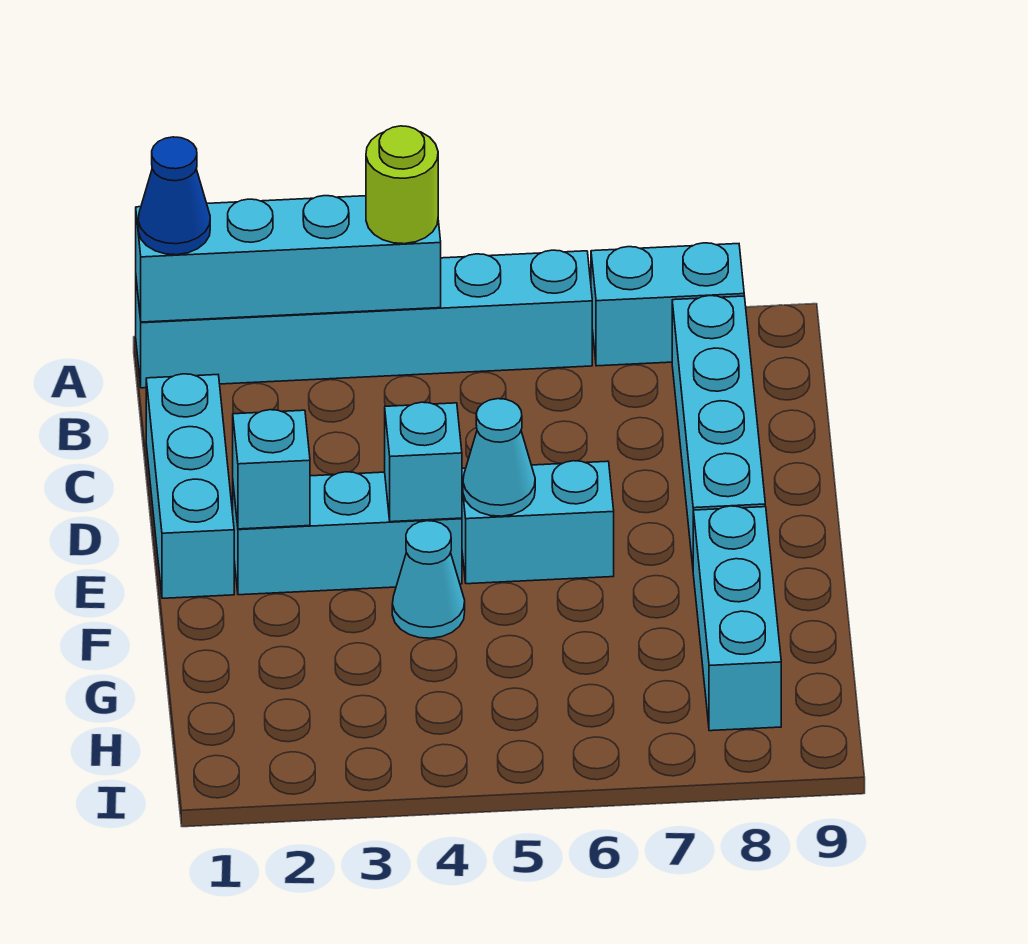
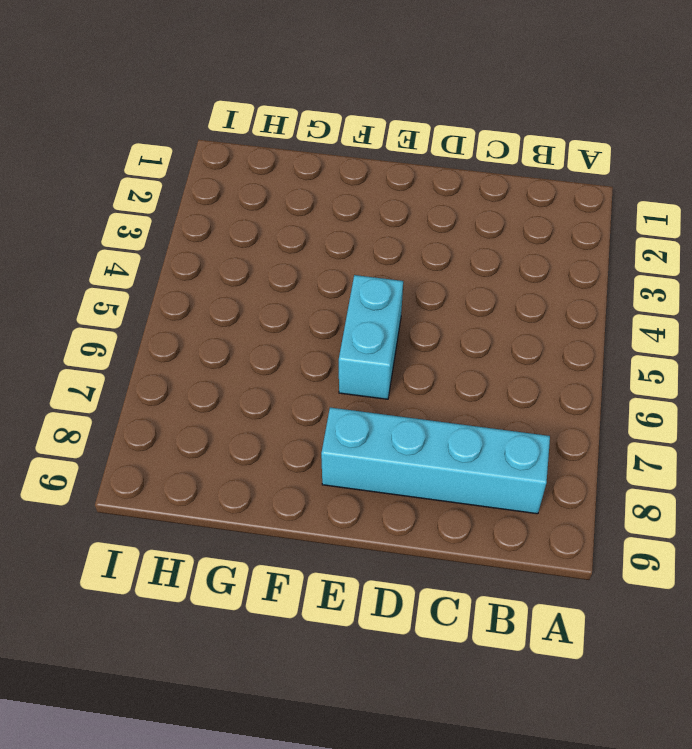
none -> cyan 1x6 brick [136,250,592,388]
none -> cyan 1x2 brick [591,243,744,366]
none -> cyan 1x3 brick [146,374,234,598]

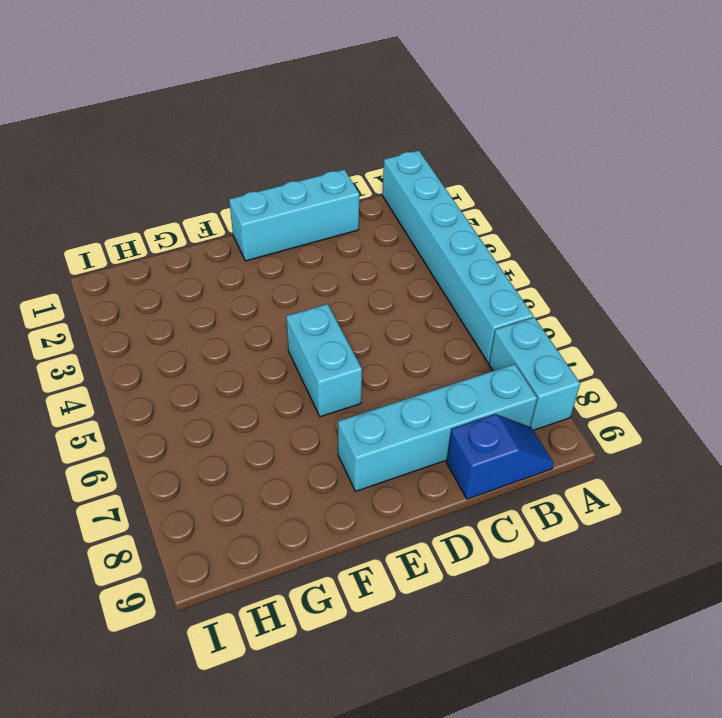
blue 1x2 slope [446,414,554,499] -> none
none -> cyan 1x3 brick [233,472,462,595]
none -> cyan 1x1 cone [392,521,465,638]
none -> cyan 1x3 brick [693,506,781,731]

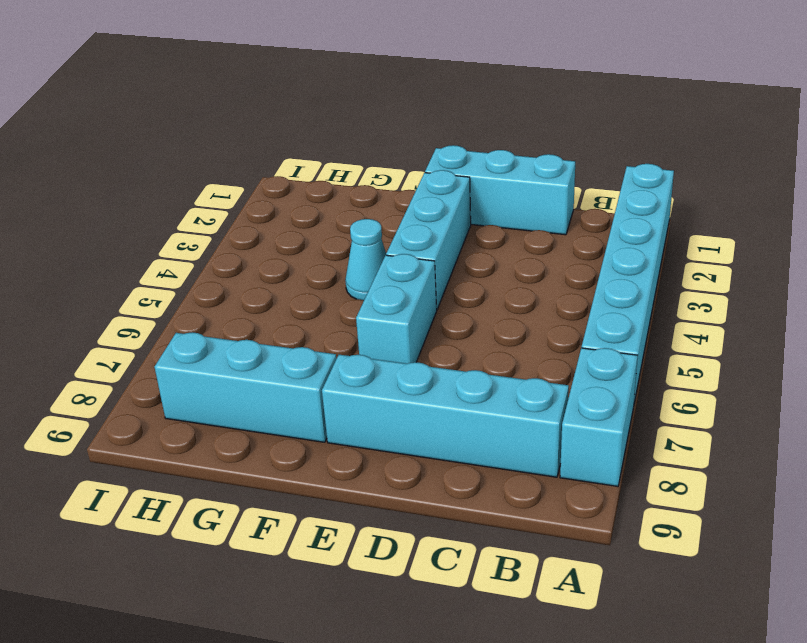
none -> cyan 1x4 brick [136,196,441,322]
none -> cyan 1x1 brick [233,410,310,529]
none -> cyan 1x1 brick [385,402,462,522]

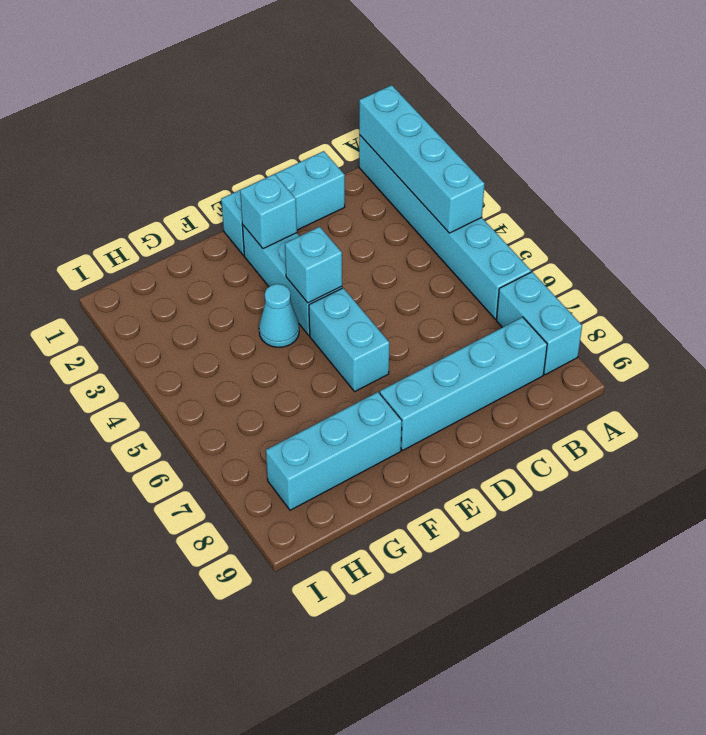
none -> cyan 1x1 cone [463,399,535,516]
none -> blue 1x1 cone [138,137,210,255]
none -> lime 1x1 round brick [366,126,438,244]

